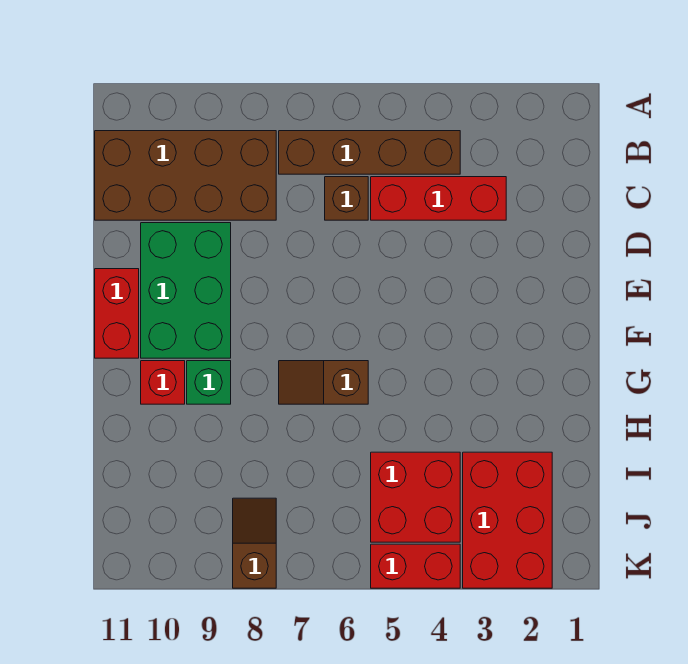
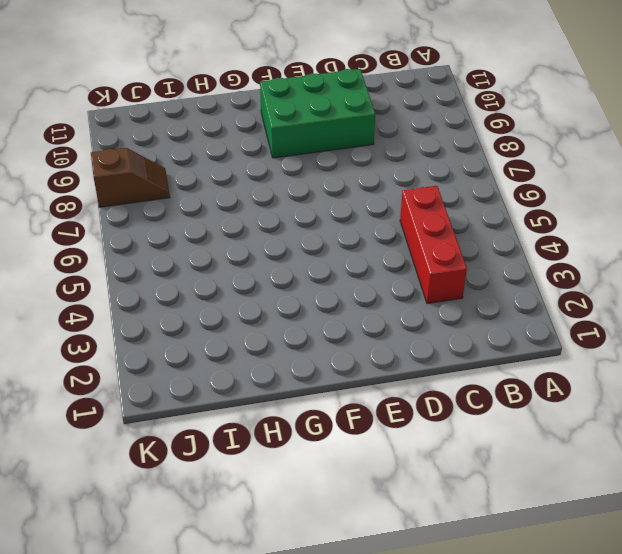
none -> brown 1x4 brick [279,131,460,174]
none -> brown 2x4 brick [95,131,276,220]
none -> brown 1x1 brick [325,177,368,220]

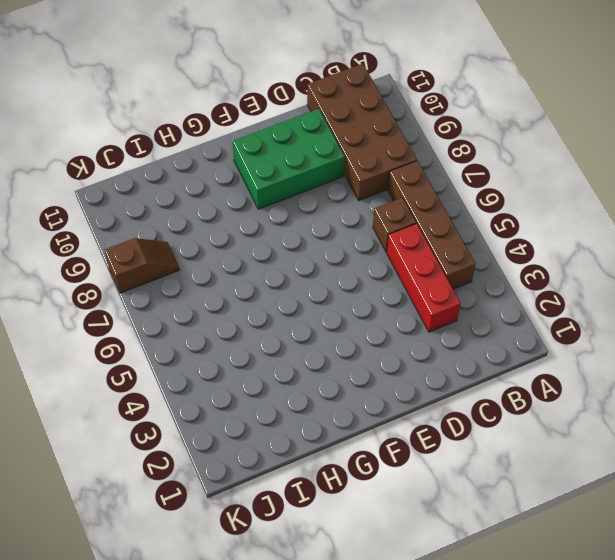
none -> red 1x2 brick [95,269,139,358]
none -> brown 1x2 slope [279,361,368,404]
none -> green 1x1 brick [187,361,231,404]

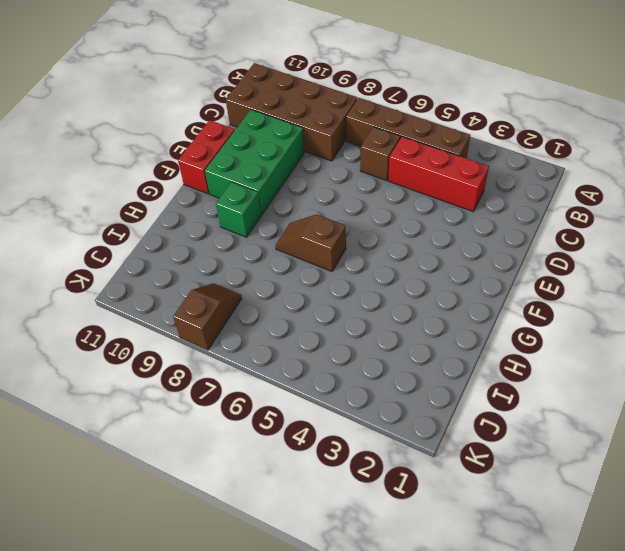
none -> red 1x1 brick [141,361,185,404]
none -> red 2x3 brick [463,452,552,588]
none -> red 2x2 brick [371,452,460,542]

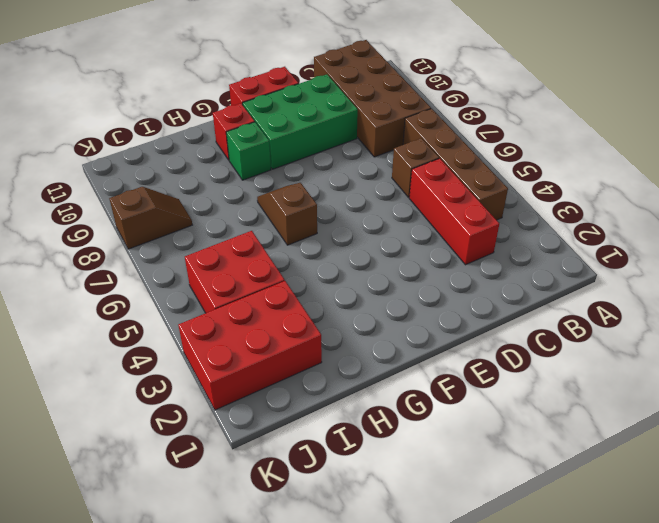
none -> red 1x2 brick [371,544,460,588]

